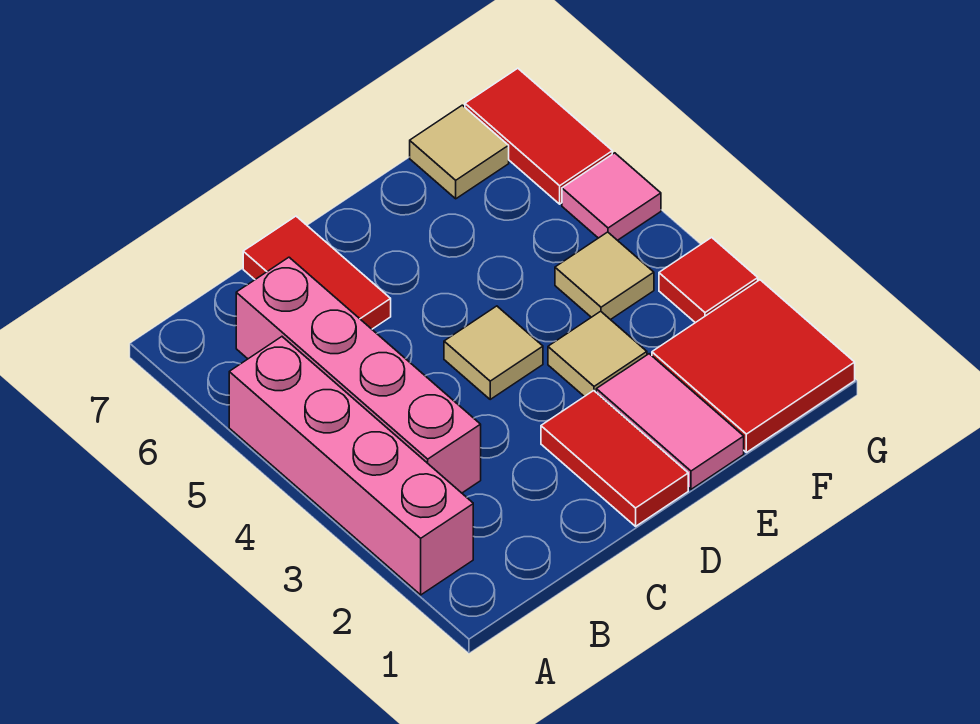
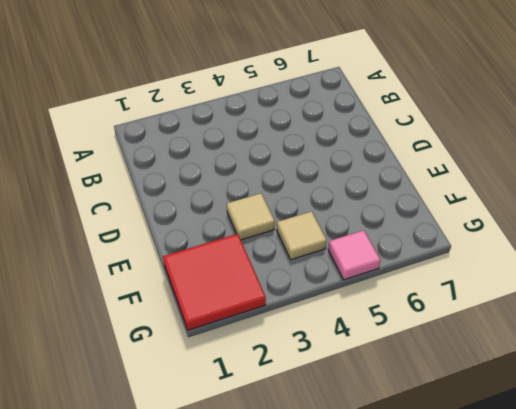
none -> pink 1x4 brick [229,337,473,595]
none -> pink 1x4 brick [236,257,481,493]
none -> red 1x2 tile [243,216,391,329]

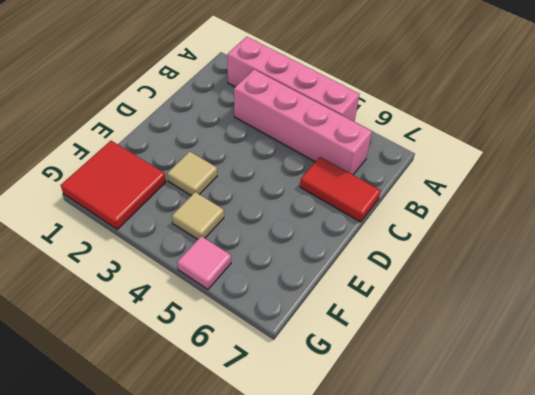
none -> red 1x2 tile [541,391,688,526]
none -> tan 1x1 tile [444,306,543,399]
none -> pink 1x2 tile [596,354,744,489]

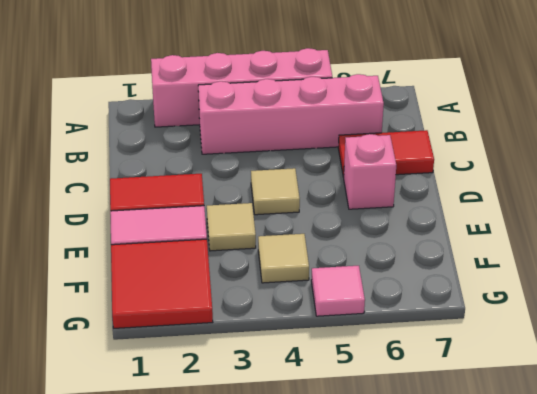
pink 1x1 brick [344,134,396,209] -> none
none -> tan 1x1 tile [410,105,509,199]
none -> red 1x1 tile [659,237,758,323]
none -> red 1x2 tile [465,68,612,204]

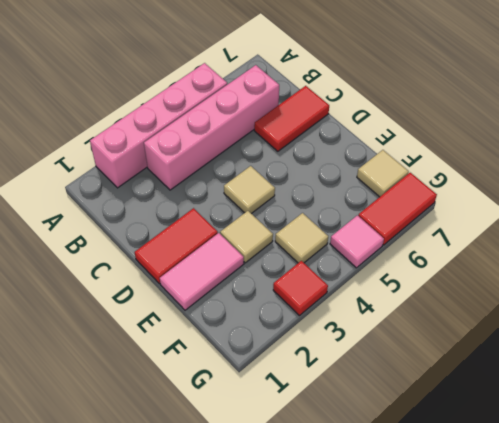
none -> red 2x2 tile [652,280,855,452]

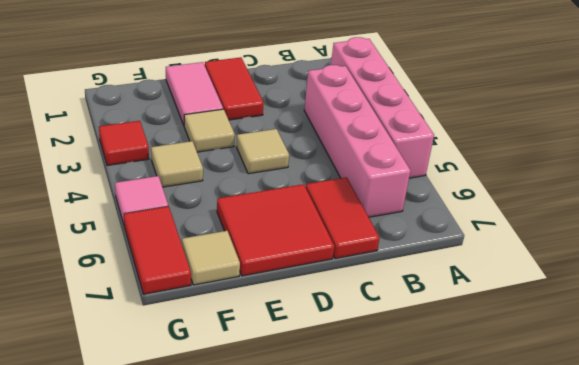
red 2x2 tile [217,184,334,276] -> red 2x2 tile moved to [652,280,855,452]

